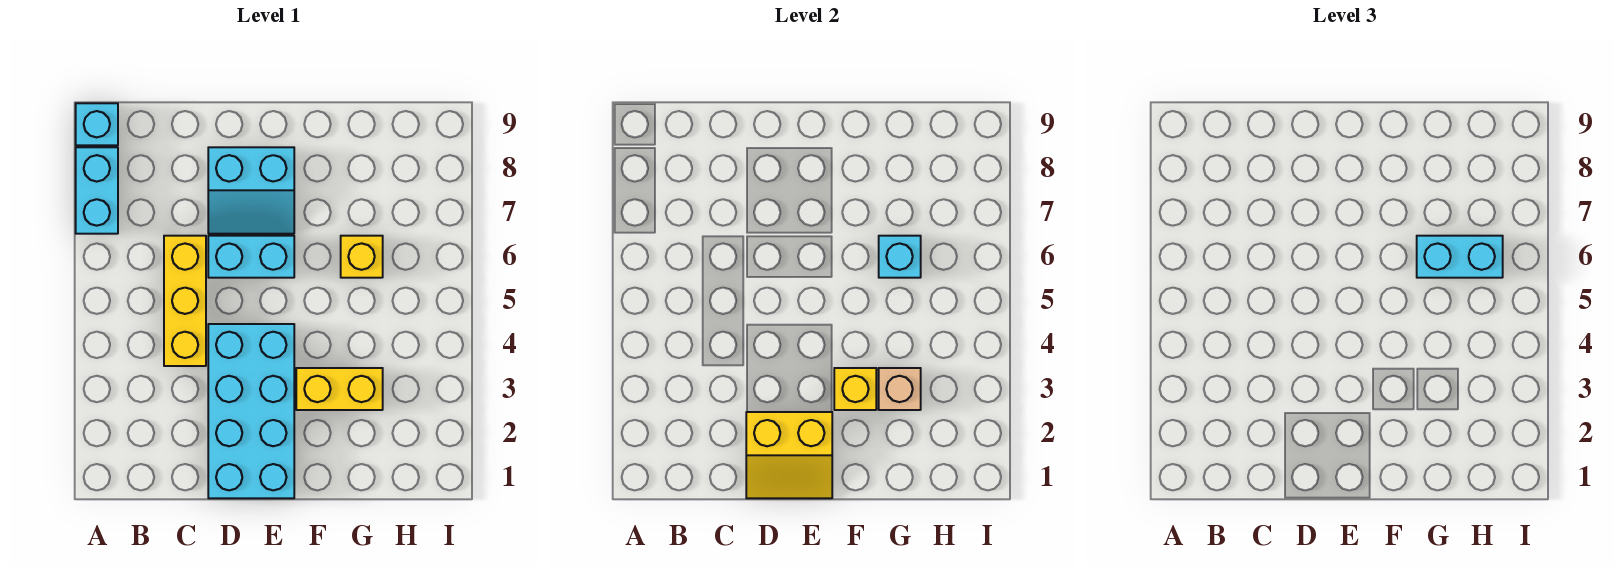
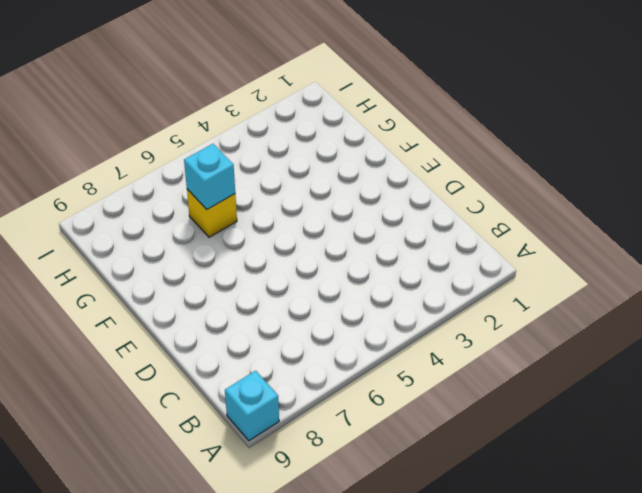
none -> cyan 1x2 brick [76,147,118,234]
none -> yellow 1x3 brick [164,236,206,366]
none -> cyan 2x4 brick [208,324,294,498]

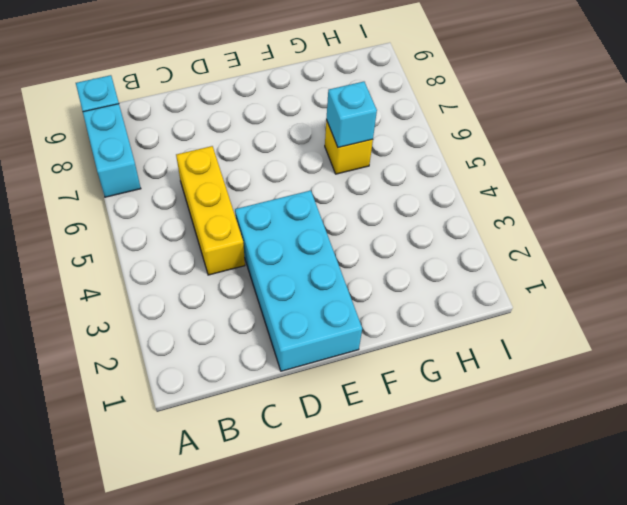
none -> cyan 1x2 brick [208,236,294,278]
none -> cyan 2x2 slope [208,147,294,234]
none -> yellow 1x2 brick [296,368,383,410]

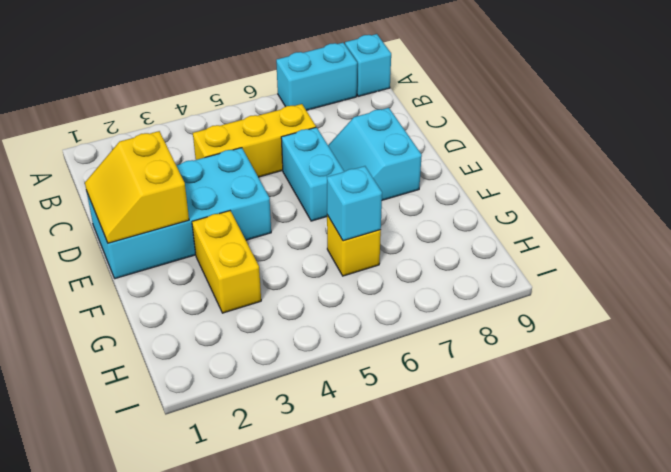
none -> yellow 1x1 brick [834,368,876,410]
none -> tan 1x1 brick [879,368,921,410]
none -> cyan 1x2 brick [1417,236,1503,278]

